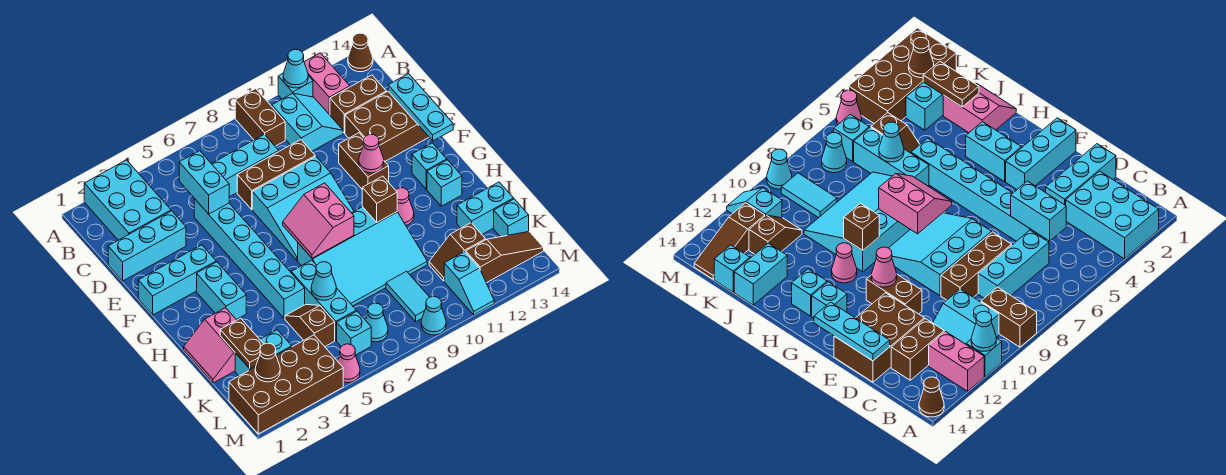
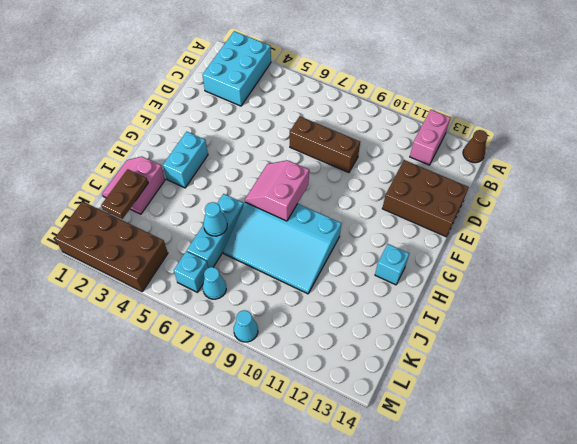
none -> brown 1x2 brick [235,89,285,146]
none -> cyan 1x1 brick [278,73,313,99]
none -> cyan 2x2 slope [272,93,343,151]
none -> cyan 1x3 brick [212,134,279,197]

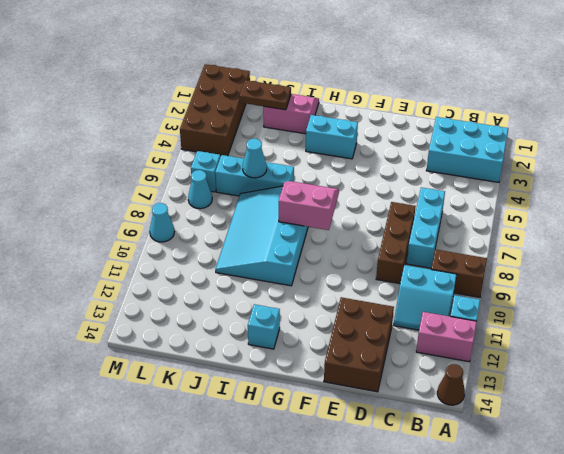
none -> brown 1x2 brick [330,75,386,133]
none -> cyan 1x3 brick [108,211,186,281]
none -> cyan 1x6 brick [194,199,305,318]
none -> cyan 3x3 slope [252,157,354,261]

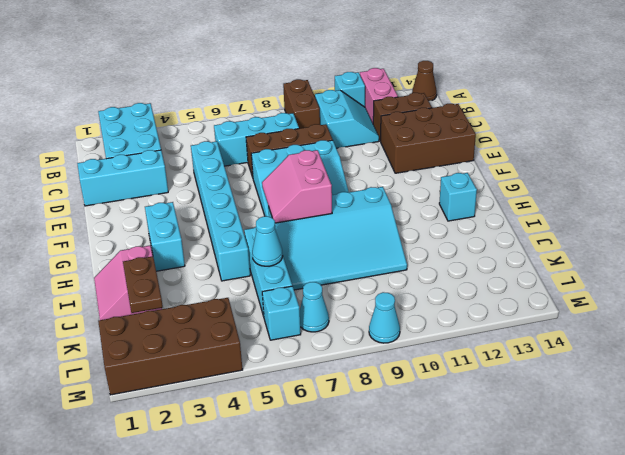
none -> brown 1x2 brick [339,133,389,189]
none -> cyan 1x3 brick [138,245,216,315]
none -> cyan 1x1 brick [412,143,447,189]
none -> pink 1x1 cone [396,188,414,225]

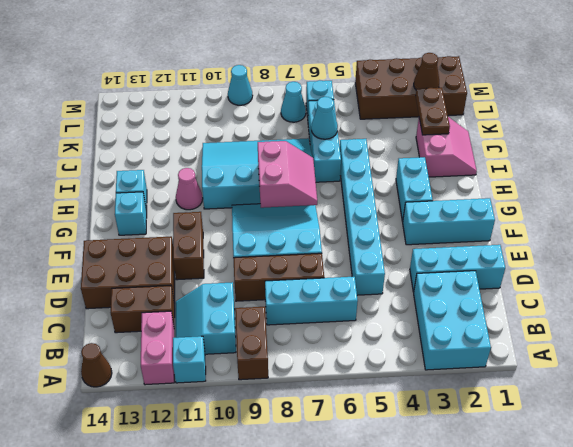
none -> brown 1x2 slope [285,305,335,347]
none -> cyan 1x2 brick [457,182,514,234]
none -> cyan 1x2 brick [235,330,292,376]
none -> cyan 1x2 tile [386,271,429,322]

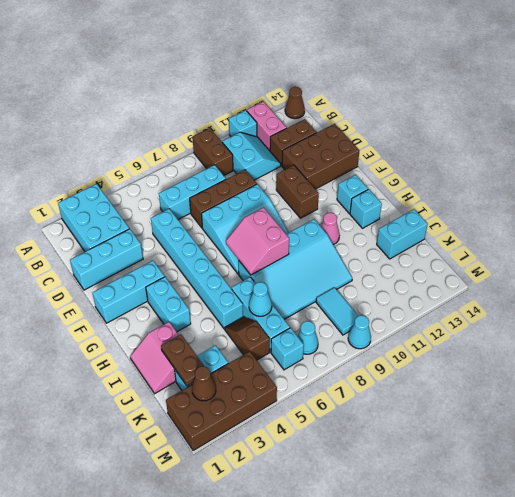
none -> brown 1x2 slope [429,223,486,281]
none -> cyan 1x1 brick [494,199,529,237]
none -> cyan 1x2 slope [444,252,494,315]
none -> brown 1x3 slope [466,232,544,283]

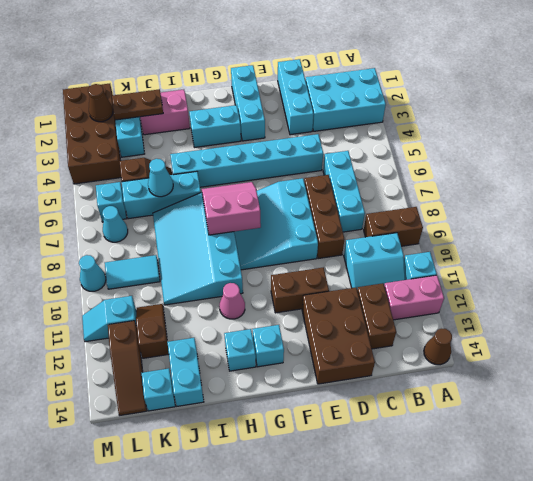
none -> pink 1x1 cone [338,344,360,383]
none -> cyan 1x1 cone [283,49,308,88]
none -> cyan 1x2 brick [179,151,229,214]
none -> cyan 1x3 plate [388,74,453,141]

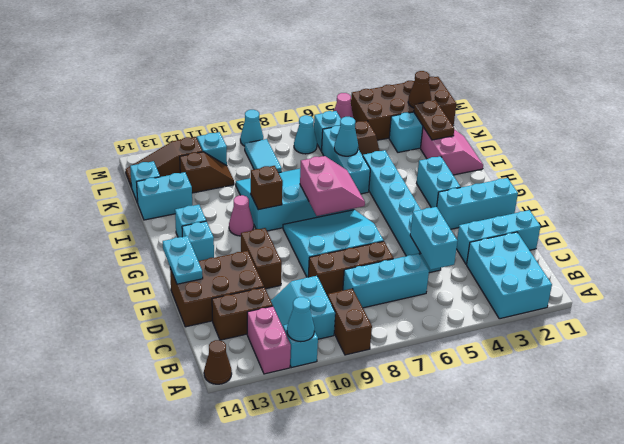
cyan 1x2 plate [163,236,203,284] -> cyan 1x3 plate [388,74,453,141]
none -> pink 1x1 cone [359,134,384,173]

